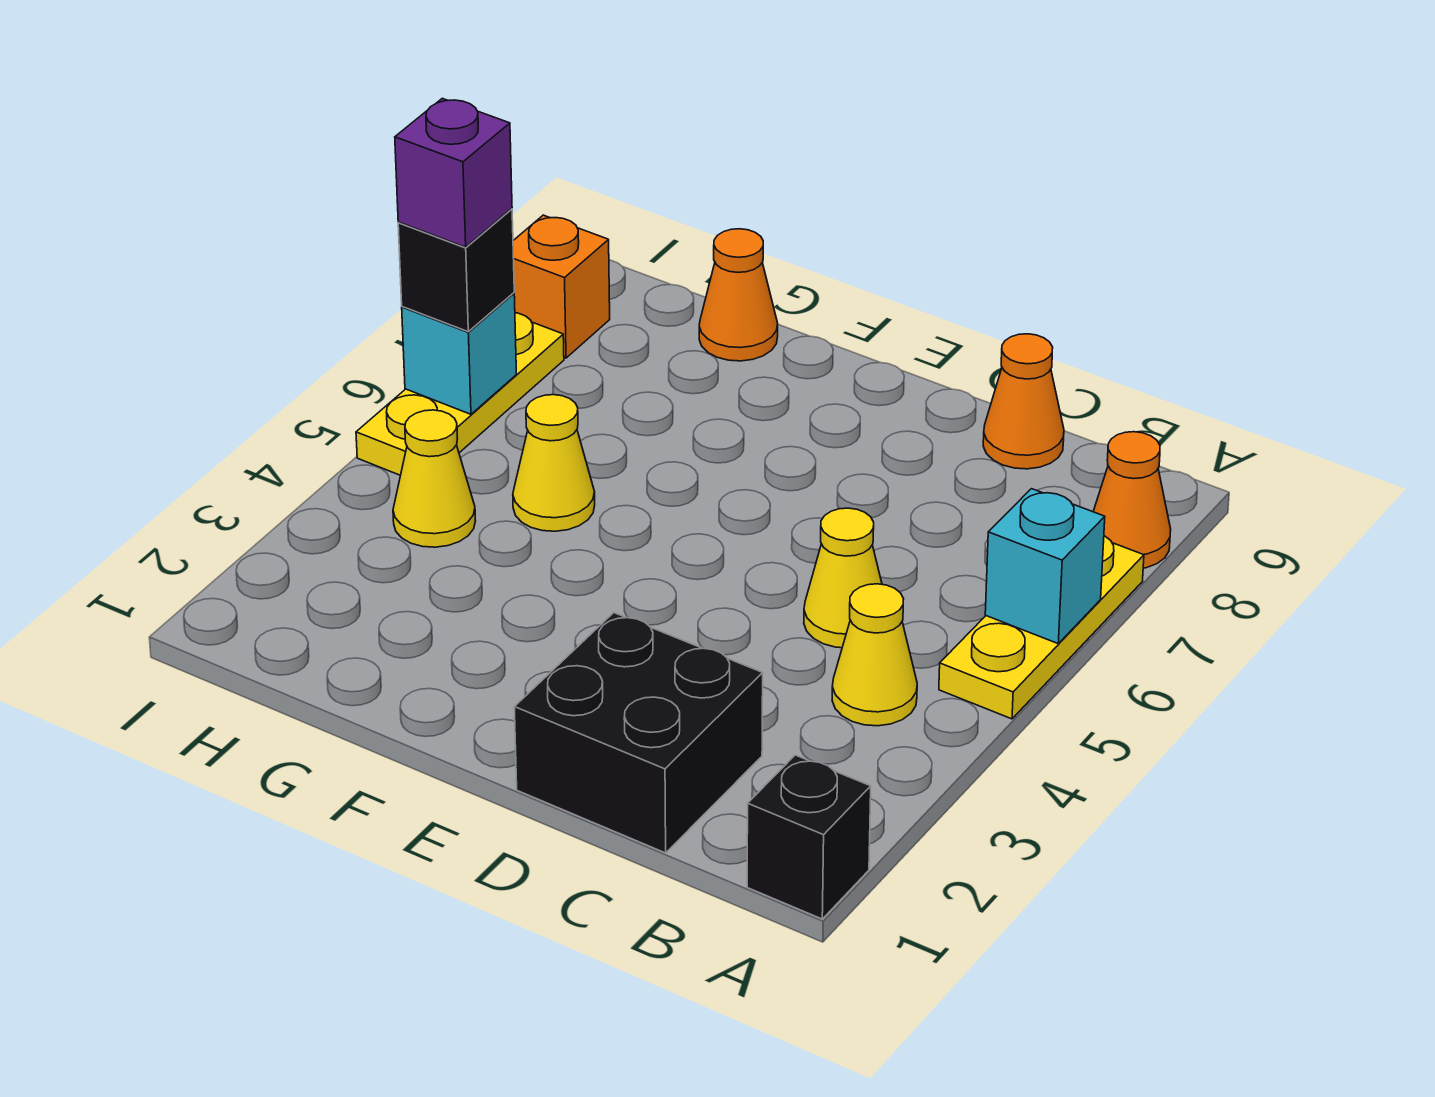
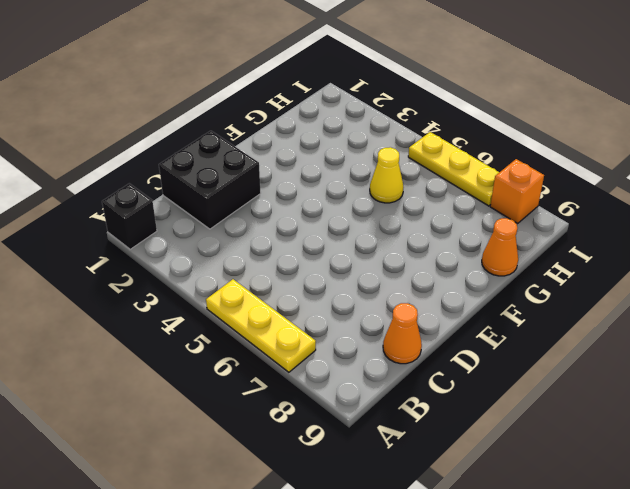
none -> orange 1x1 cone [1093,432,1171,568]
none -> yellow 1x1 cone [832,584,917,726]
none -> yellow 1x1 cone [804,508,882,648]

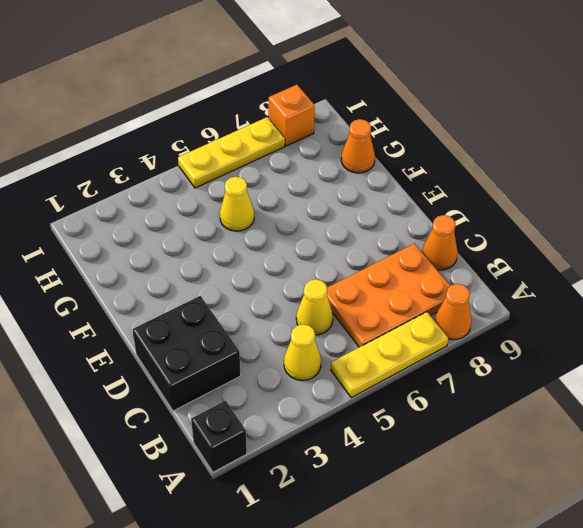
orange 2x3 plate [327,244,450,347] -> none
none -> yellow 1x1 cone [393,410,476,547]
none -> cyan 1x1 brick [985,489,1105,643]
none -> cyan 1x1 brick [402,293,517,414]

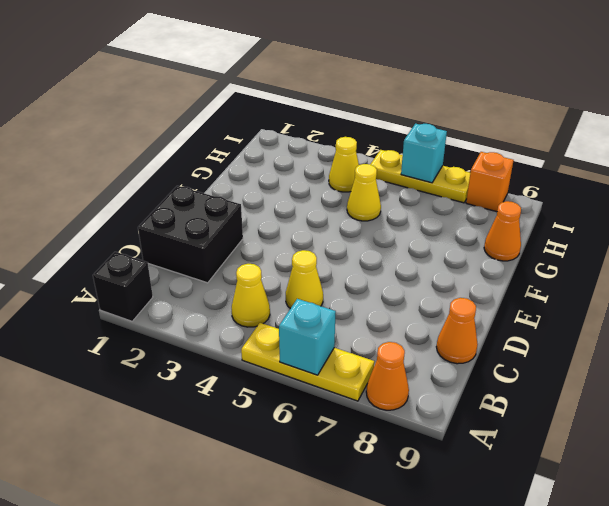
none -> black 1x1 brick [398,209,514,332]
none -> purple 1x1 brick [395,98,512,247]

